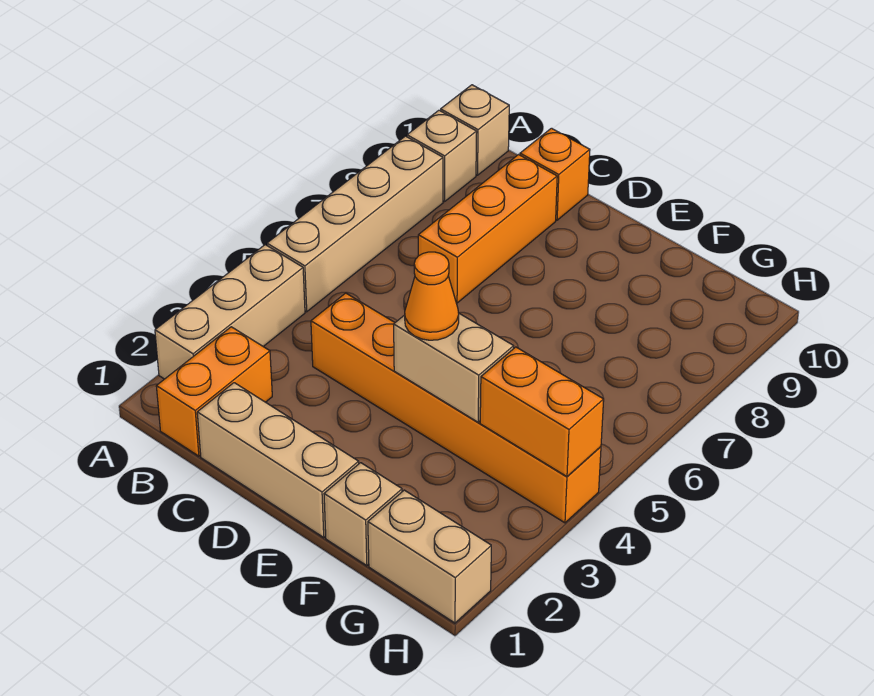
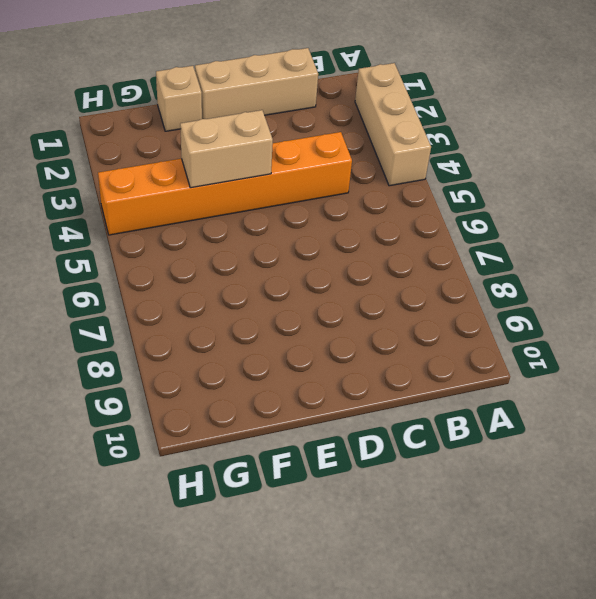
none -> tan 1x4 brick [267,136,443,312]
none -> tan 1x1 brick [407,110,477,202]
none -> tan 1x1 brick [441,85,509,175]

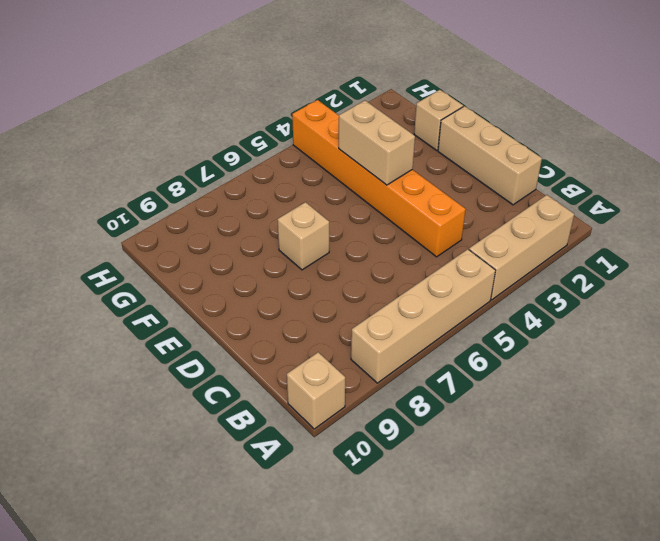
tan 1x1 brick [277,202,329,270] -> tan 1x1 brick moved to [407,110,477,202]
none -> orange 1x2 brick [156,327,272,456]
none -> orange 1x3 brick [418,155,557,303]
none -> orange 1x1 brick [520,128,590,220]

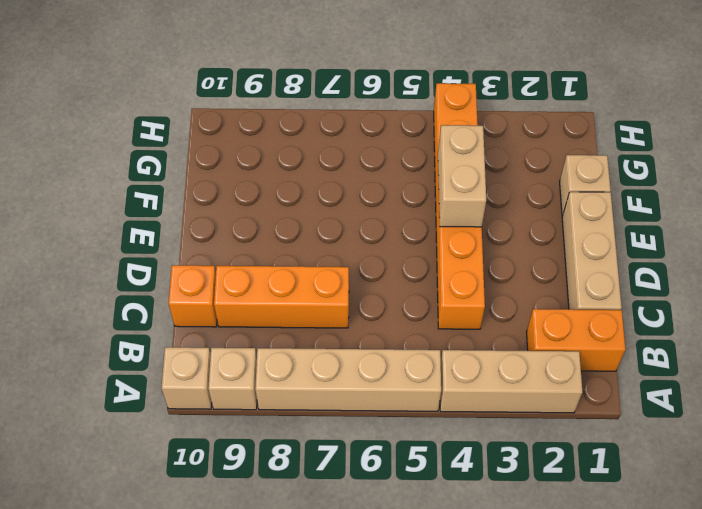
none -> tan 1x2 brick [368,490,491,623]
none -> orange 1x2 brick [480,347,604,477]
none -> orange 1x1 cone [405,252,459,340]

